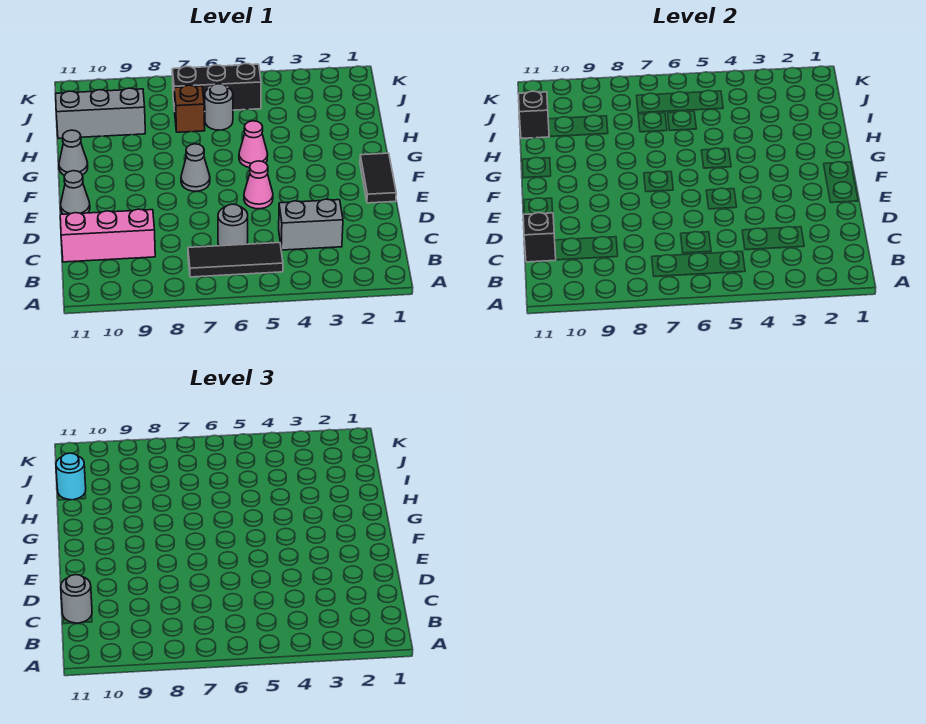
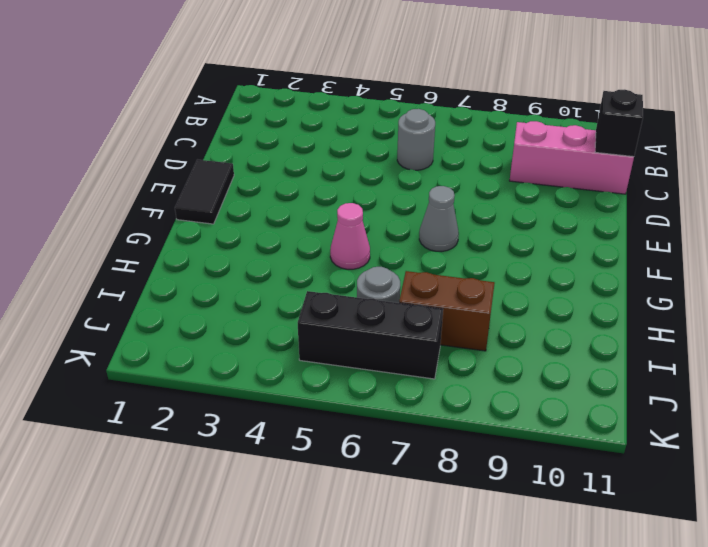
brown 1x2 brick [399,271,495,351] -> brown 1x1 brick [174,85,205,132]
none -> black 1x3 tile [188,243,283,277]
none -> grey 1x2 brick [279,199,343,250]
none -> pink 1x1 cone [244,161,273,209]

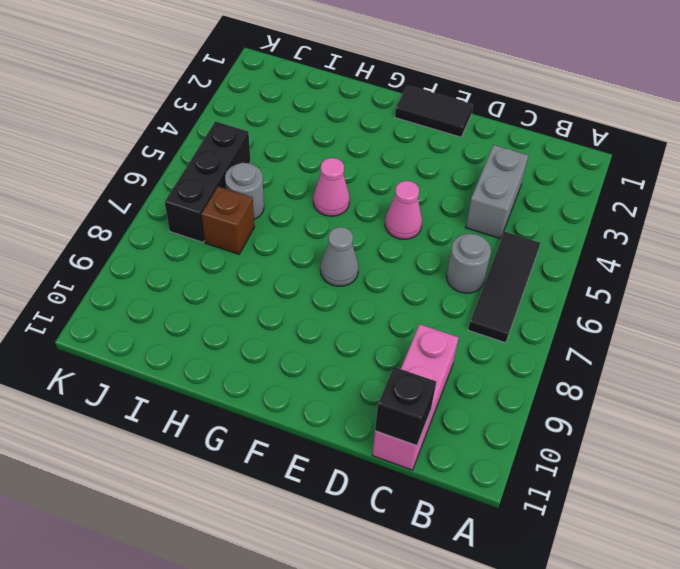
none -> grey 1x1 cone [61,171,90,214]
none -> grey 1x1 cone [59,130,88,176]
none -> grey 1x3 brick [56,88,145,139]

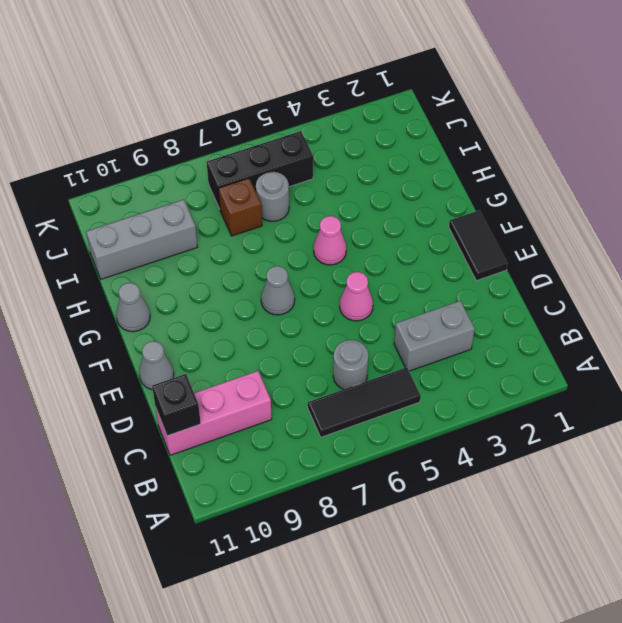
none -> black 1x1 brick [519,91,549,139]
none -> grey 1x1 round brick [61,575,92,623]
none -> cyan 1x1 round brick [56,453,86,500]

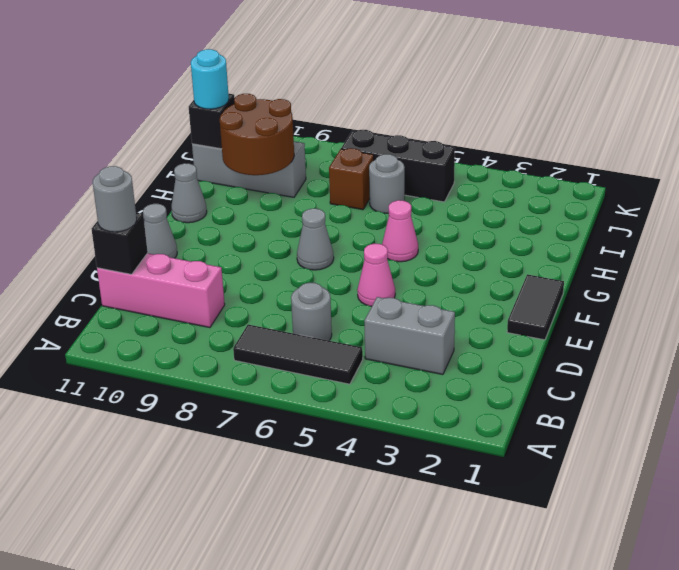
brown 2x2 round brick [220,94,294,175] -> none

